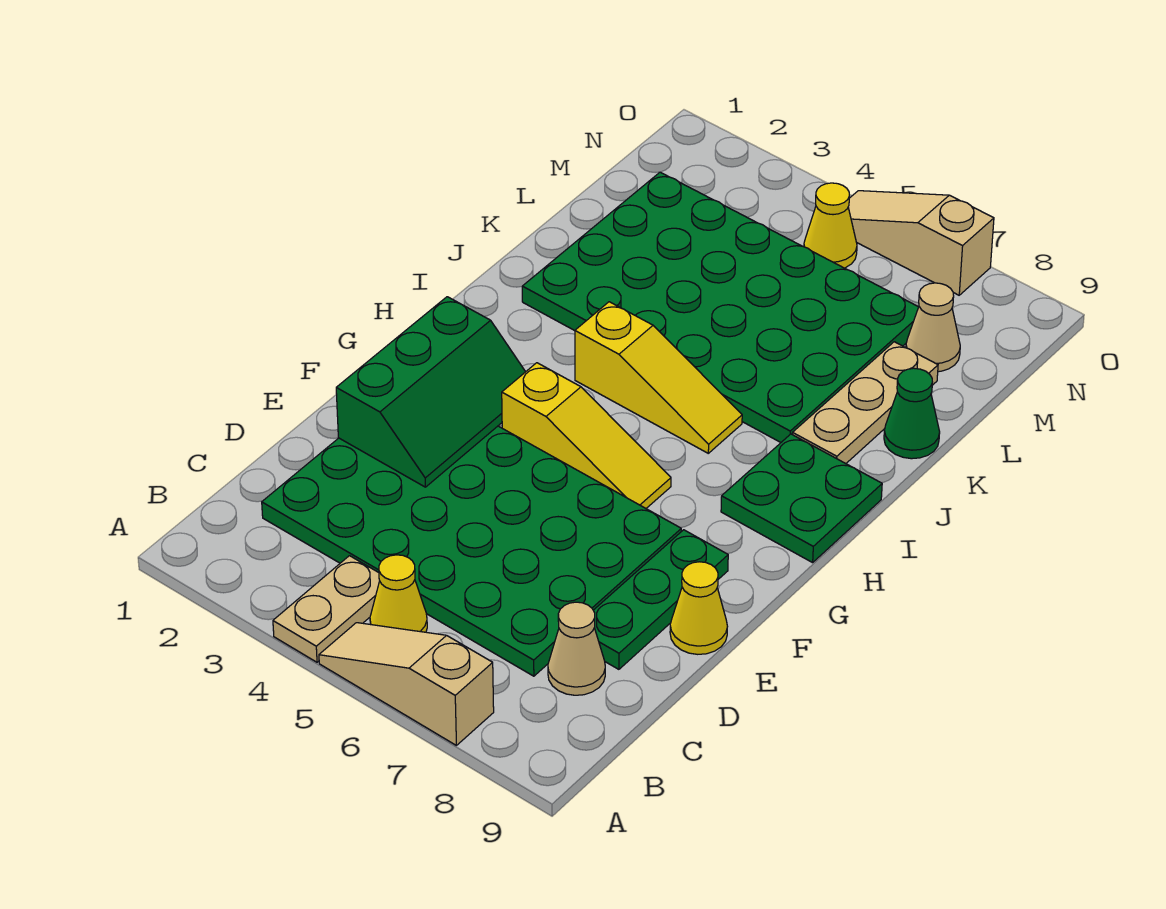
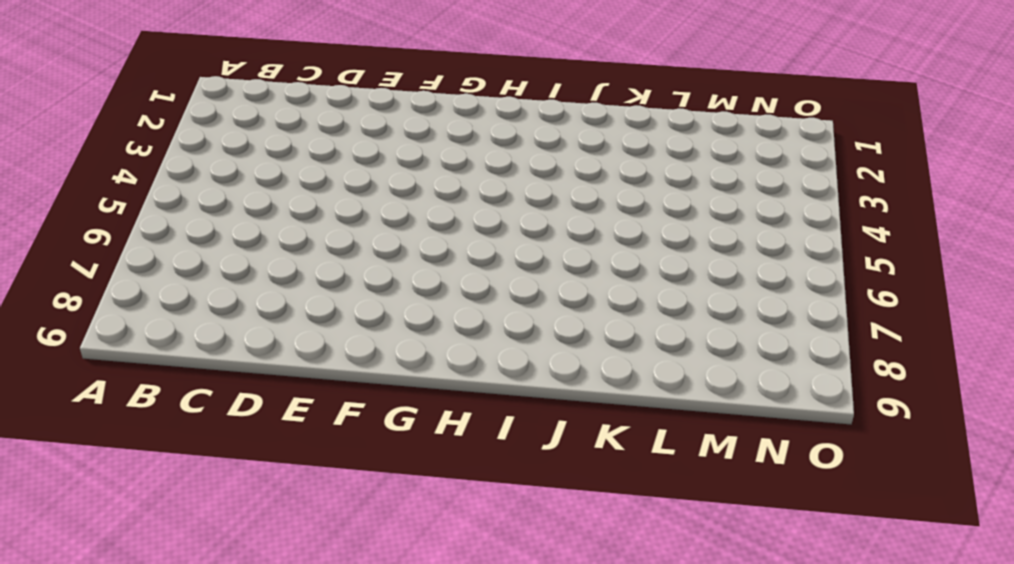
none -> tan 1x2 plate [273,556,380,662]
none -> tan 1x3 slope [319,623,494,746]
none -> yellow 1x1 cone [370,555,427,632]

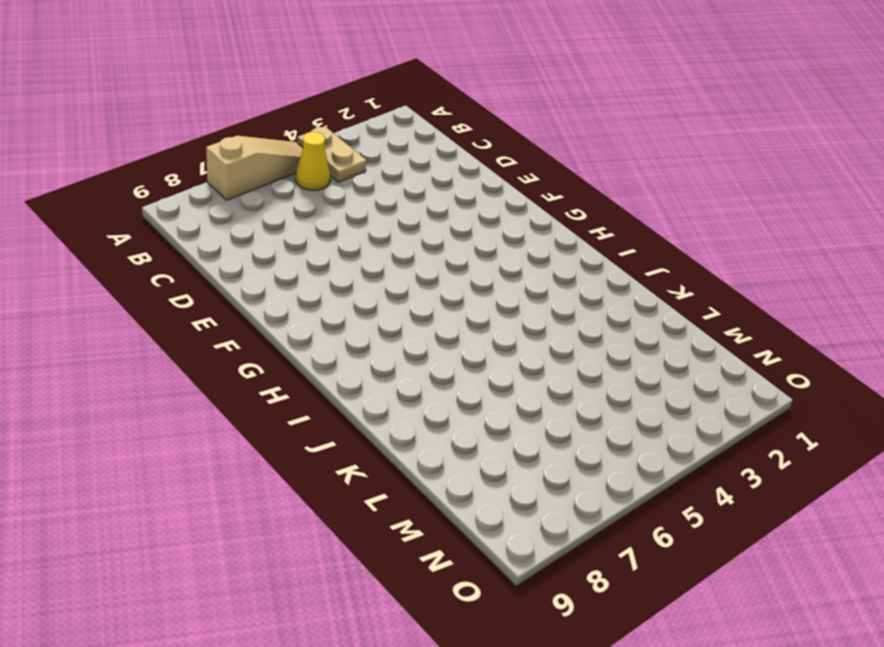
none -> green 4x6 plate [262,426,681,676]
none -> tan 1x1 cone [548,602,605,695]
none -> green 1x3 plate [593,530,728,669]

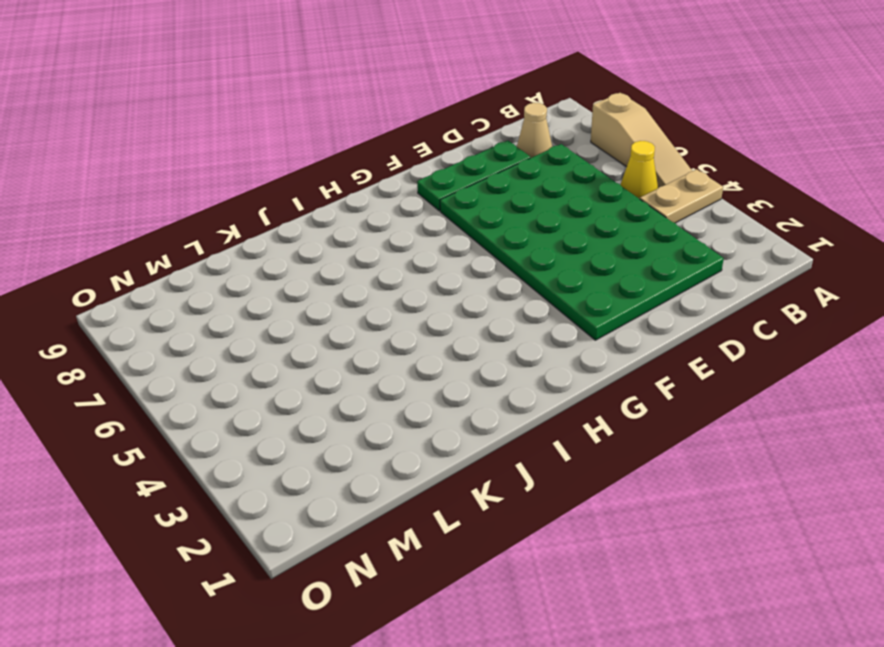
none -> yellow 1x1 cone [670,562,728,654]
none -> yellow 1x3 slope [502,363,671,508]
none -> green 2x2 plate [721,434,882,563]

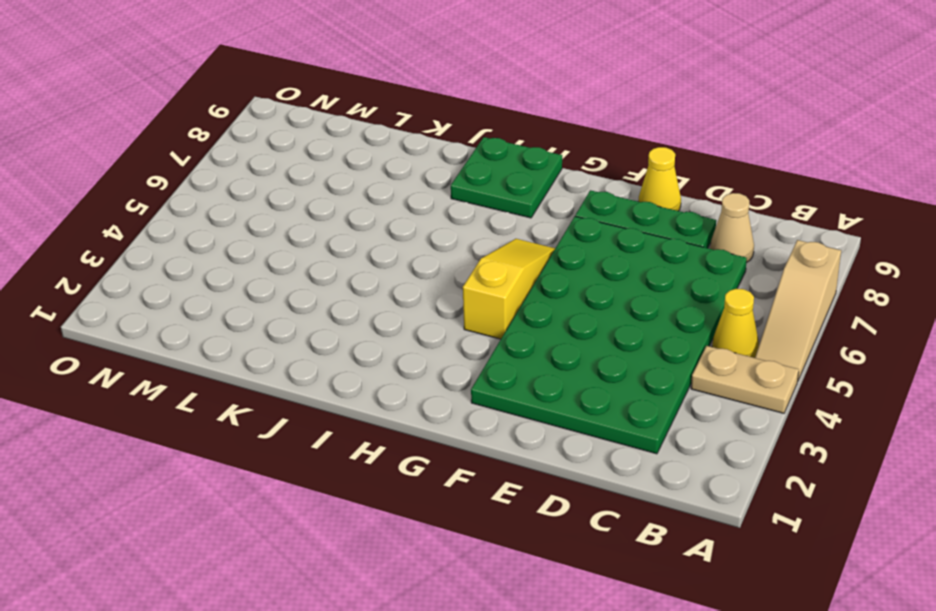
none -> yellow 1x3 slope [575,302,742,453]
none -> green 4x6 plate [522,172,918,442]
none -> tan 1x3 plate [792,342,938,463]

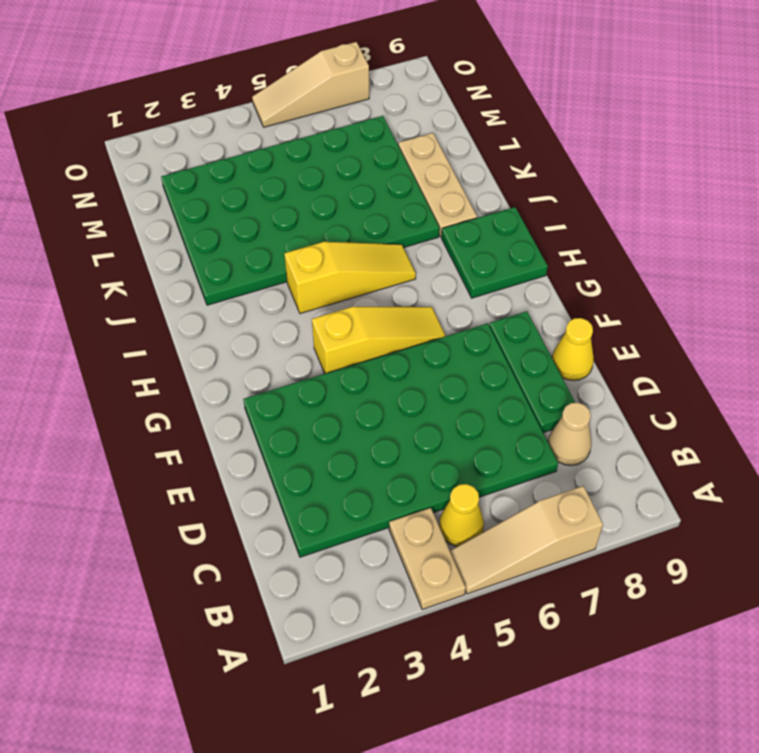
none -> green 1x1 cone [884,368,940,459]
none -> tan 1x1 cone [906,283,960,372]
none -> yellow 1x1 cone [804,183,857,268]

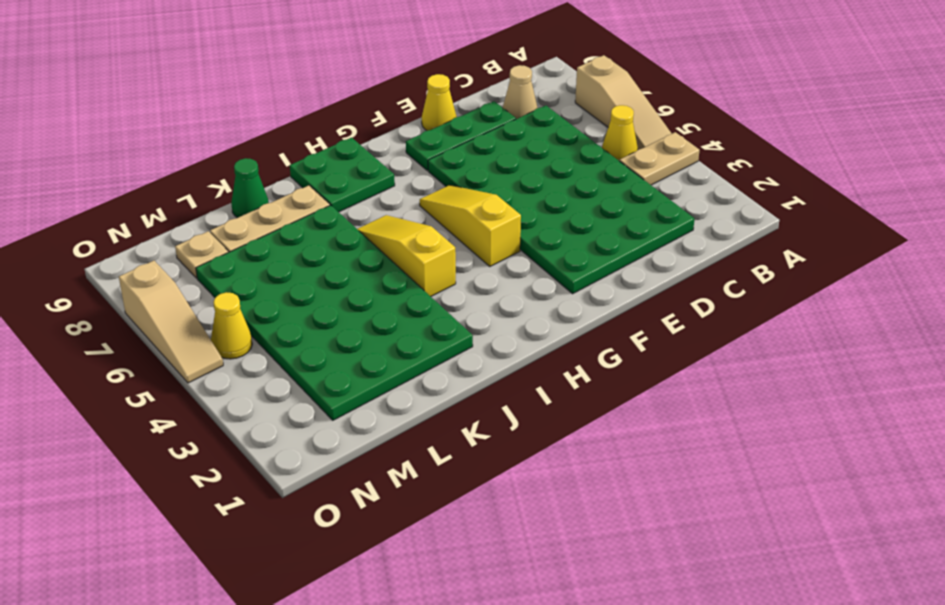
tan 1x1 plate [175,231,228,278] -> tan 1x1 cone [906,283,960,372]
none -> green 2x3 slope [336,297,525,487]

